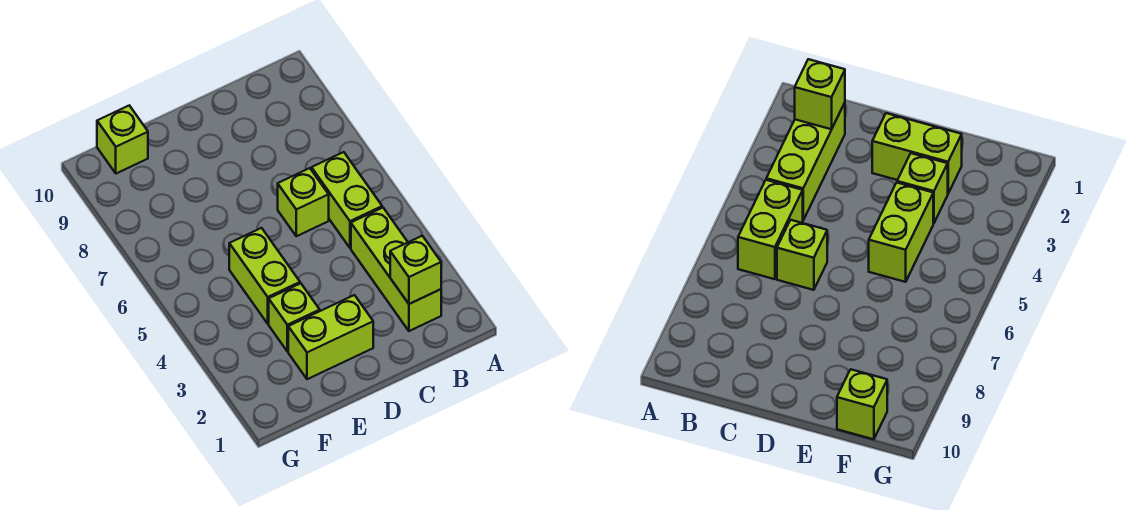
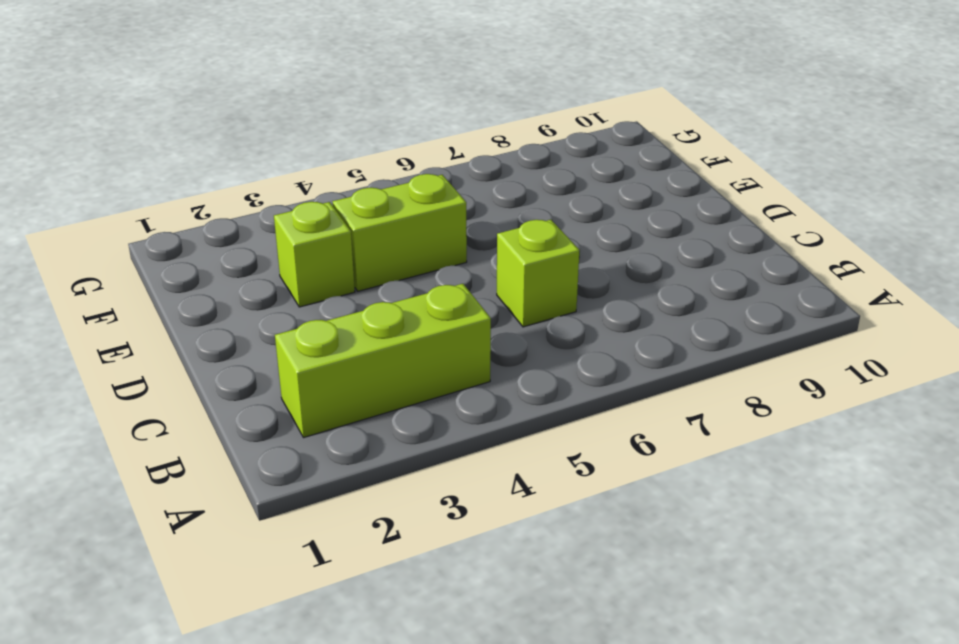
none -> lime 1x2 brick [312,152,382,248]
none -> lime 1x2 brick [288,295,373,379]

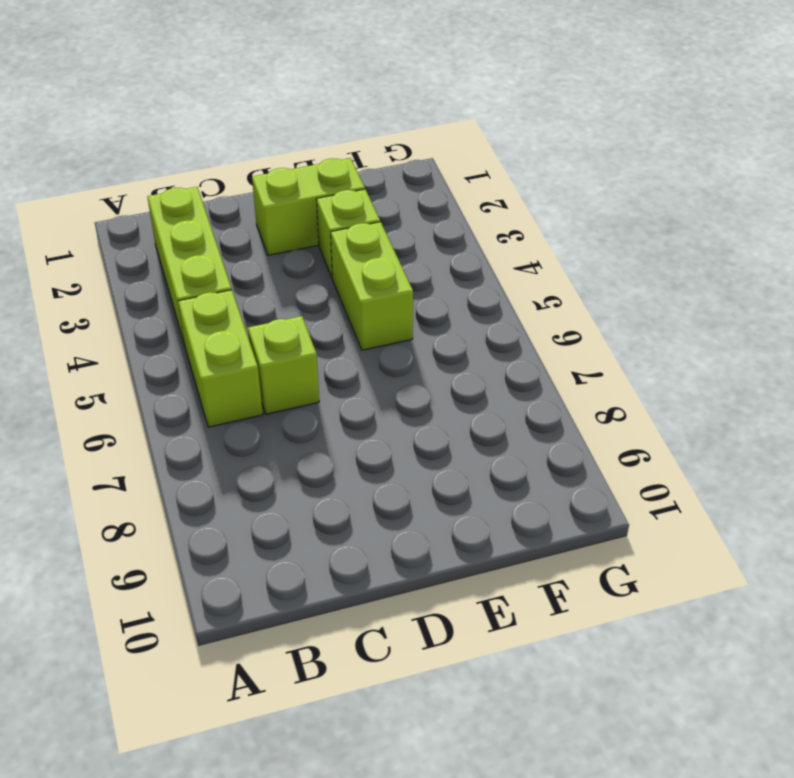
none -> lime 1x1 brick [97,105,148,174]
none -> lime 1x1 brick [390,236,441,304]

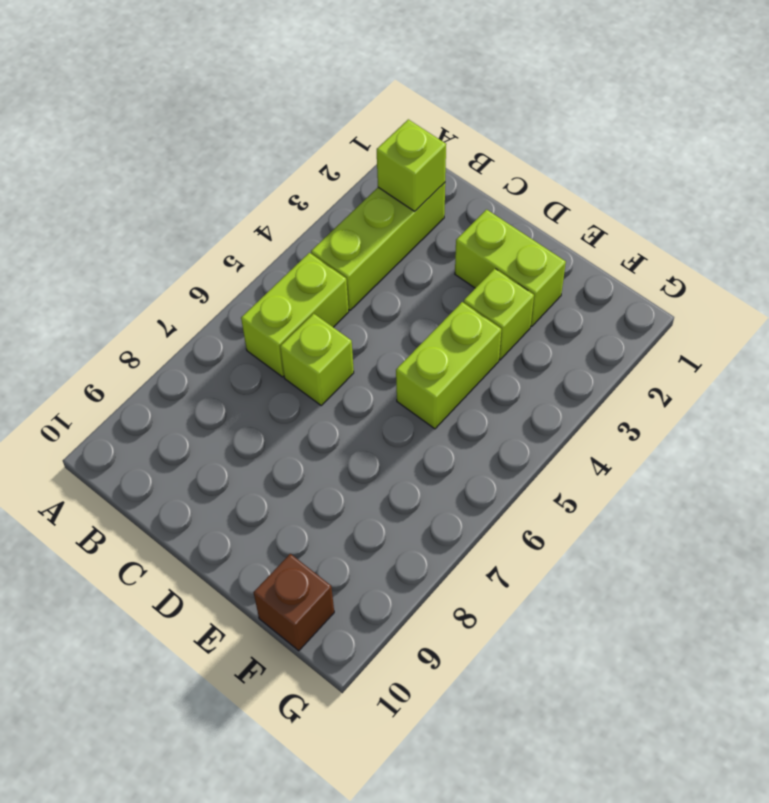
brown 1x1 brick [254,554,334,651] -> lime 1x1 brick [97,105,148,174]

